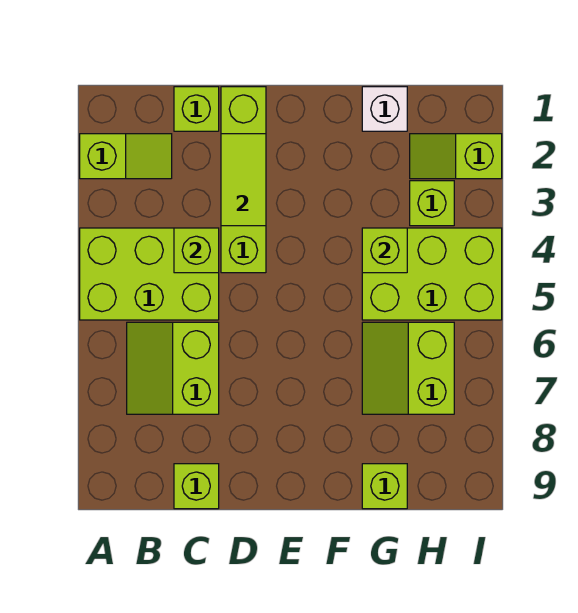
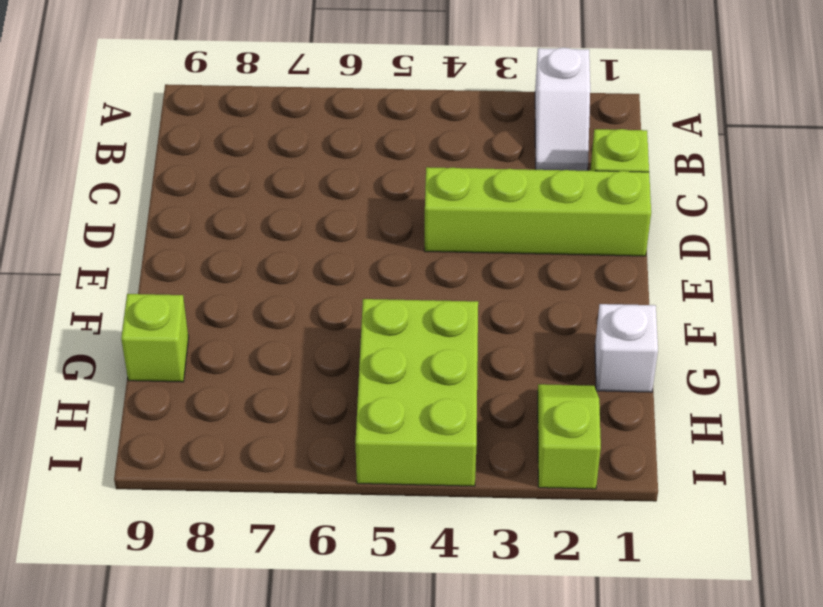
white 1x2 slope [535,48,590,171] -> lime 1x2 slope [80,134,172,179]
none -> lime 2x3 brick [80,228,219,320]
none -> lime 2x2 slope [127,322,219,414]
none -> lime 1x1 brick [174,464,219,509]

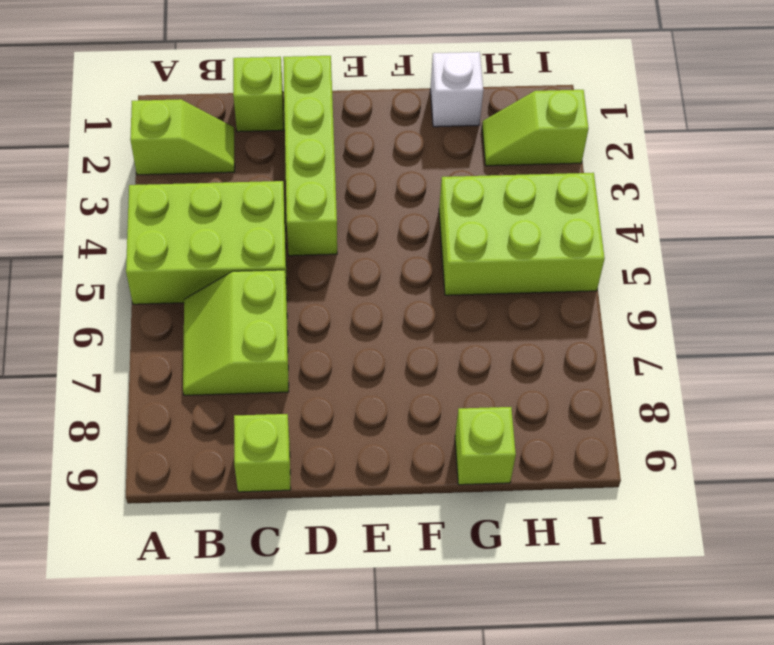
none -> lime 2x2 slope [362,322,454,414]
none -> lime 1x1 brick [410,181,454,226]
none -> lime 1x1 brick [174,228,219,273]

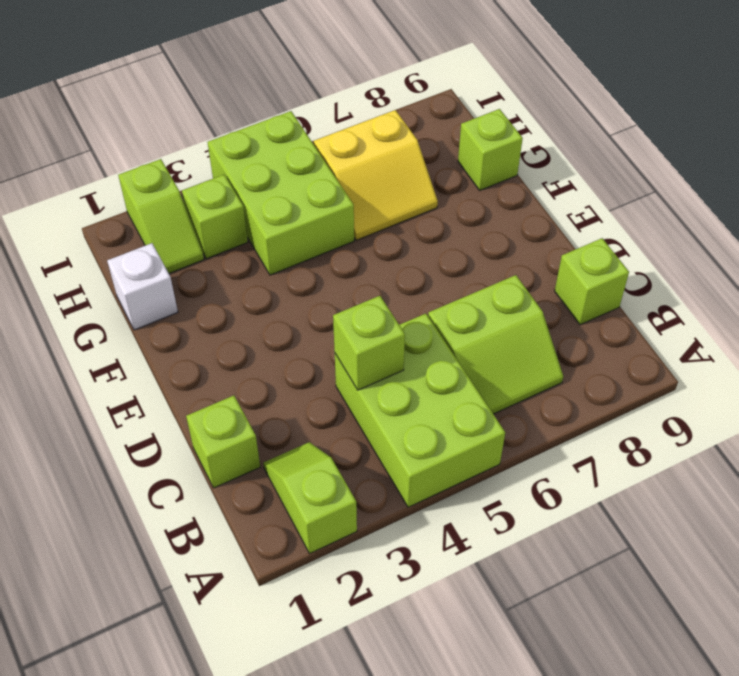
yellow 2x2 slope [314,110,438,240] -> lime 2x2 slope [362,322,454,414]
none -> lime 1x4 brick [221,87,266,273]
none -> lime 1x2 tile [221,134,266,226]
none -> lime 1x1 brick [362,228,407,273]

